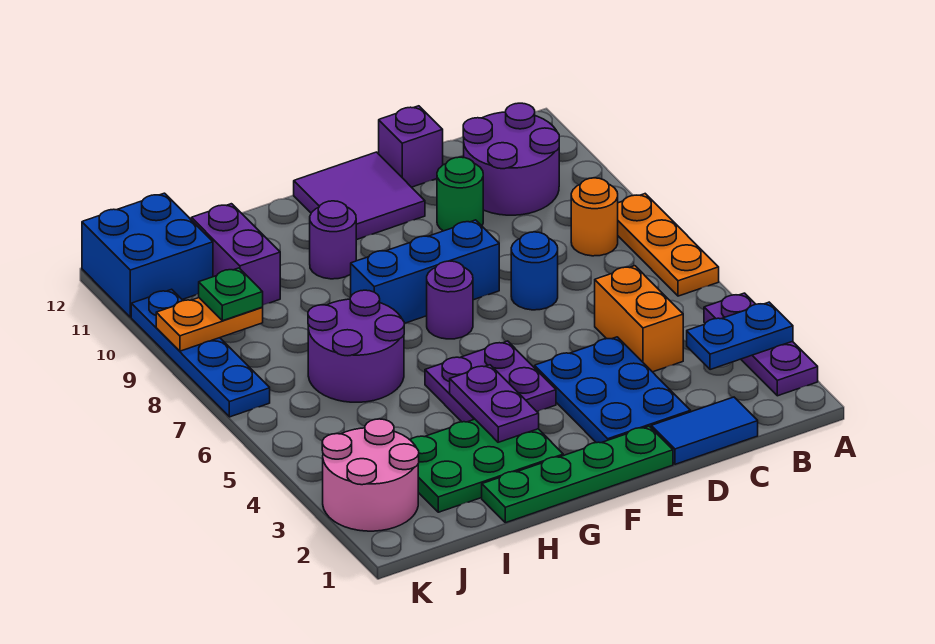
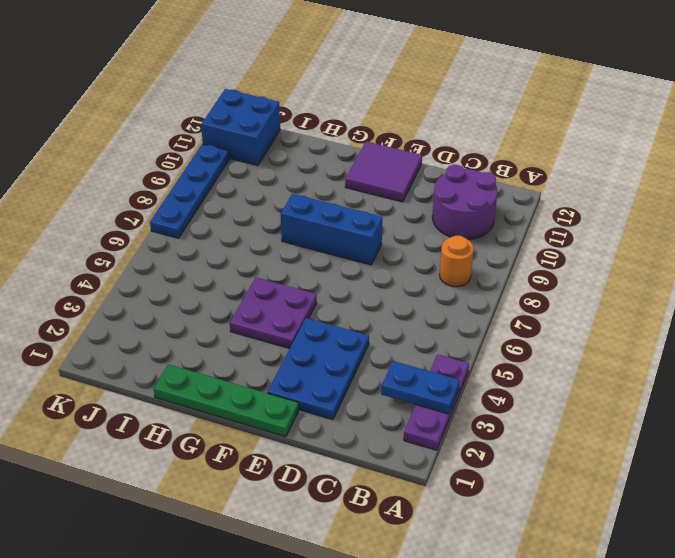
none -> orange 1x3 plate [618,194,719,296]
none -> blue 1x2 tile [651,397,758,464]
none -> orange 1x2 brick [595,266,683,372]

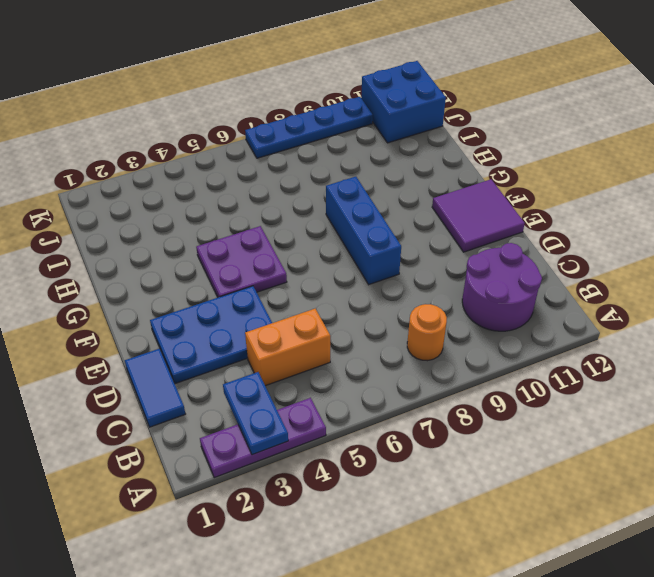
none -> orange 1x3 plate [618,194,719,296]
none -> blue 1x1 round brick [511,232,558,310]
none -> green 1x1 round brick [437,157,483,231]

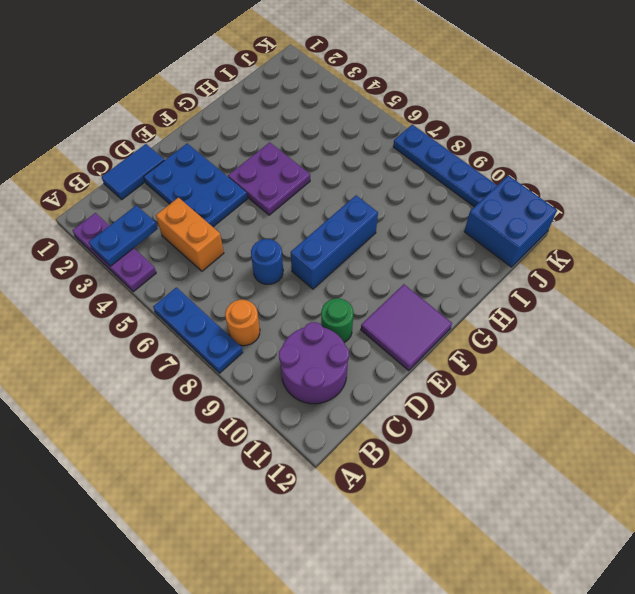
blue 1x3 plate [153,287,243,373] -> orange 1x3 plate [618,194,719,296]
none -> purple 1x1 brick [379,106,443,187]
none -> green 1x4 plate [482,426,673,523]
none -> purple 1x1 round brick [427,261,473,339]

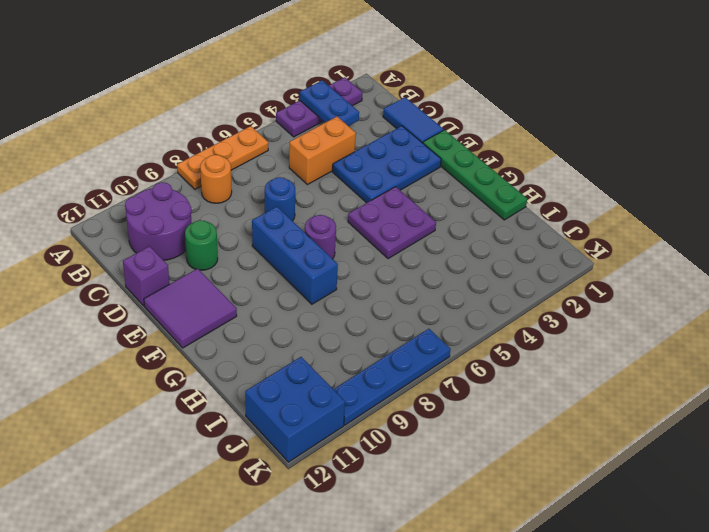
none -> green 2x3 plate [411,419,563,512]
none -> purple 1x1 round brick [310,201,356,279]
none -> purple 2x2 round brick [308,290,405,402]

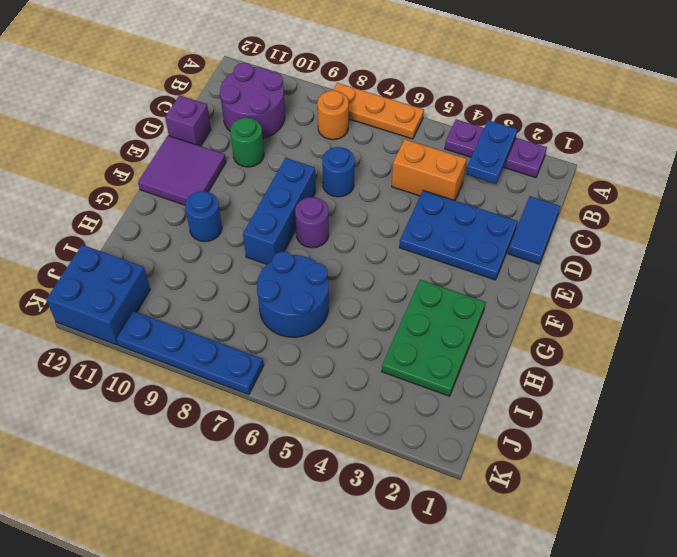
blue 1x1 round brick [185,191,222,242] -> purple 1x1 round brick [310,201,356,279]
blue 2x2 round brick [257,252,329,337] -> purple 2x2 round brick [308,290,405,402]
none -> green 1x4 plate [482,426,673,523]
none -> purple 2x2 plate [425,341,556,422]
none -> purple 1x2 brick [191,204,280,305]

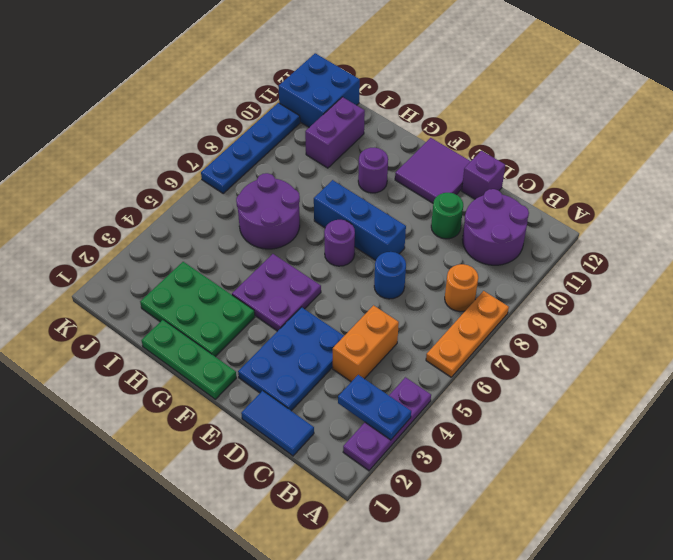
green 1x3 plate [141,320,237,399] -> green 1x4 plate [482,426,673,523]
none -> pink 2x2 round brick [322,419,419,531]
none -> purple 1x2 plate [450,365,539,442]
none -> orange 1x2 plate [156,298,263,351]

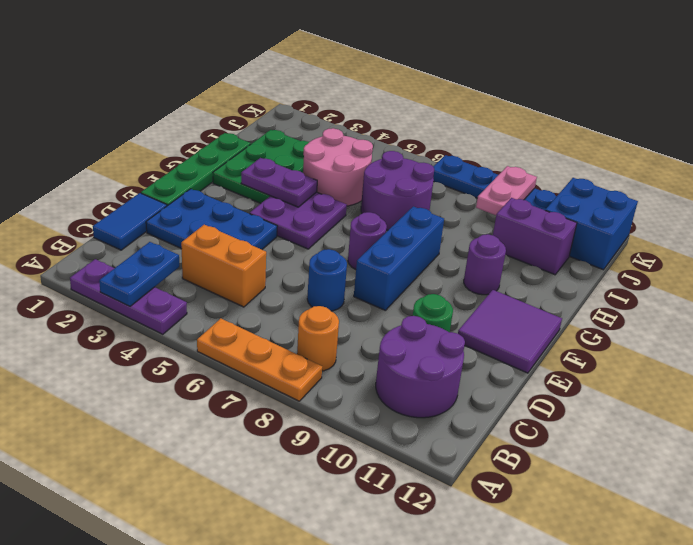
pink 2x2 round brick [303,128,373,206] -> pink 2x2 round brick moved to [322,419,419,531]
pink 1x2 plate [476,166,537,215] -> orange 1x2 plate [156,298,263,351]
none -> purple 1x1 brick [379,106,443,187]
none -> green 1x1 plate [199,268,263,321]

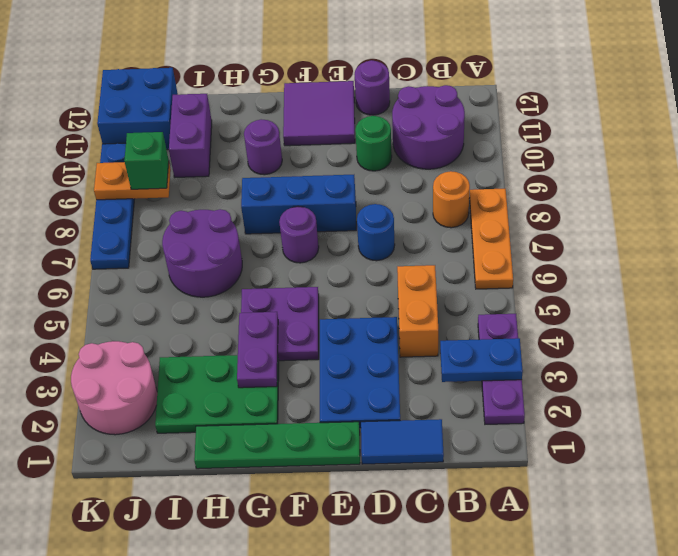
purple 1x1 round brick [355,60,390,115] -> purple 1x1 brick [379,106,443,187]
green 1x1 brick [124,132,169,189] -> green 1x1 plate [199,268,263,321]

